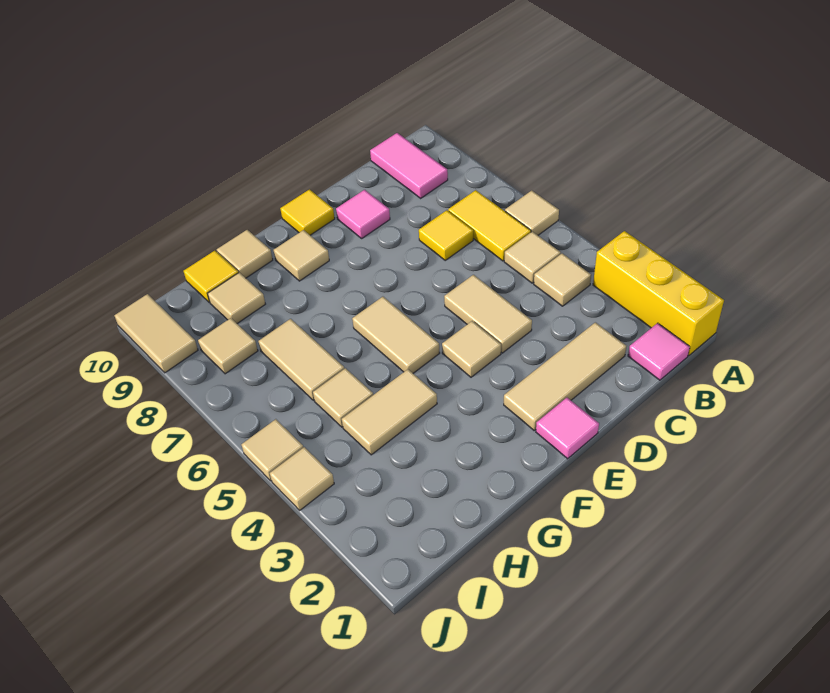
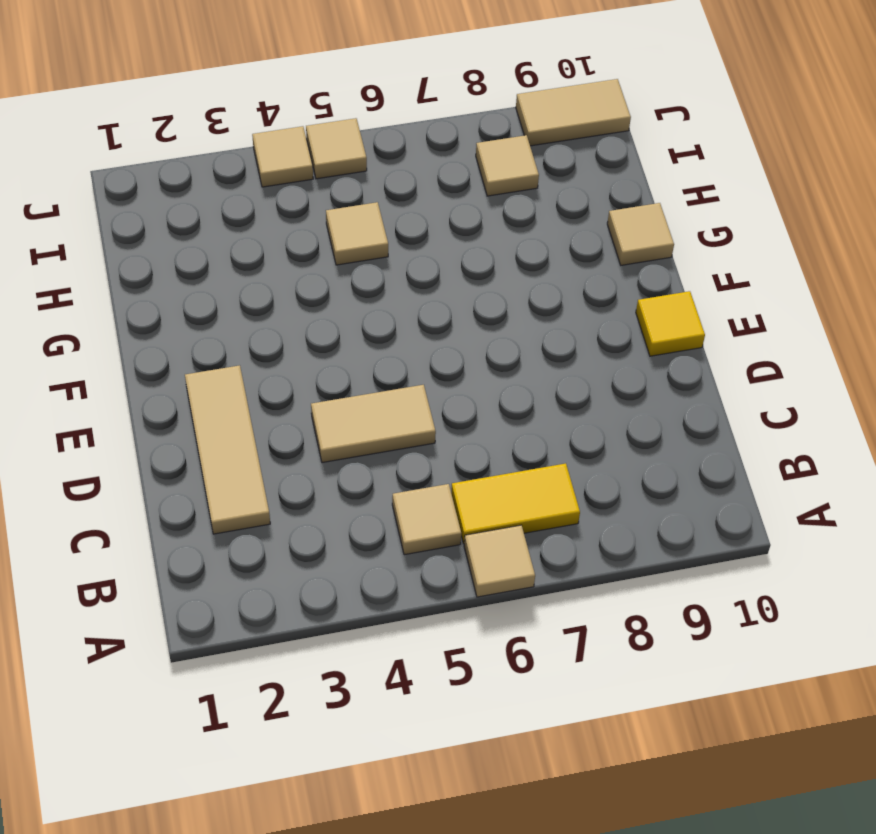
none -> yellow 1x3 brick [593,231,724,355]
none -> pink 1x1 tile [628,323,690,380]
none -> tan 1x1 tile [534,253,591,306]

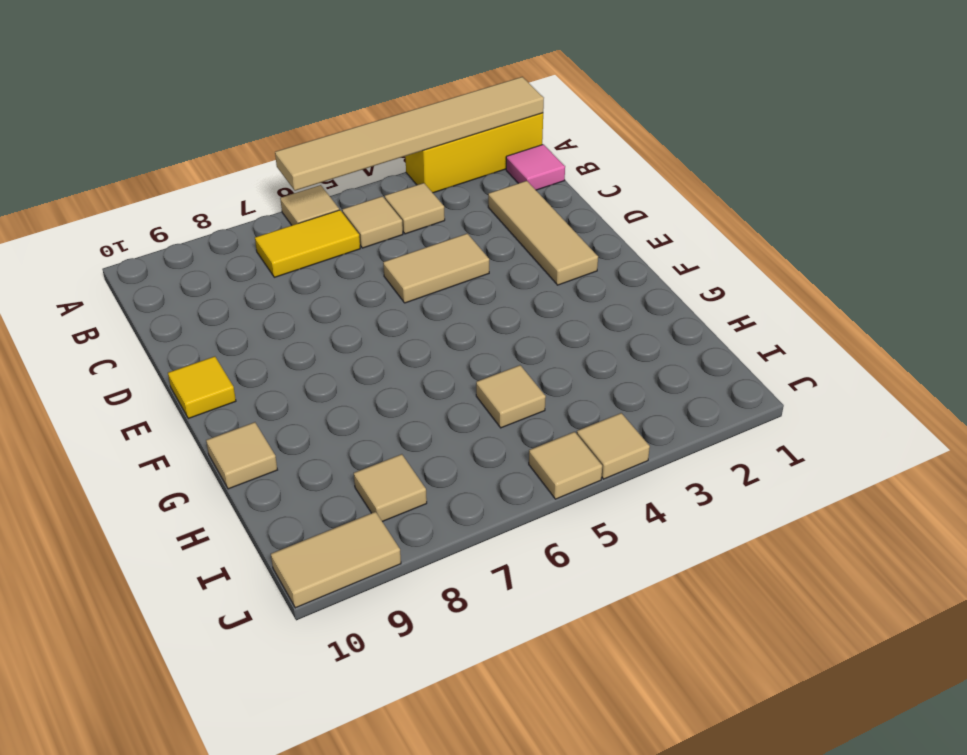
tan 1x6 tile [275,77,544,191] -> none
none -> pink 1x2 tile [370,133,448,198]
none -> yellow 1x1 tile [419,210,473,260]
none -> pink 1x1 tile [336,190,390,238]

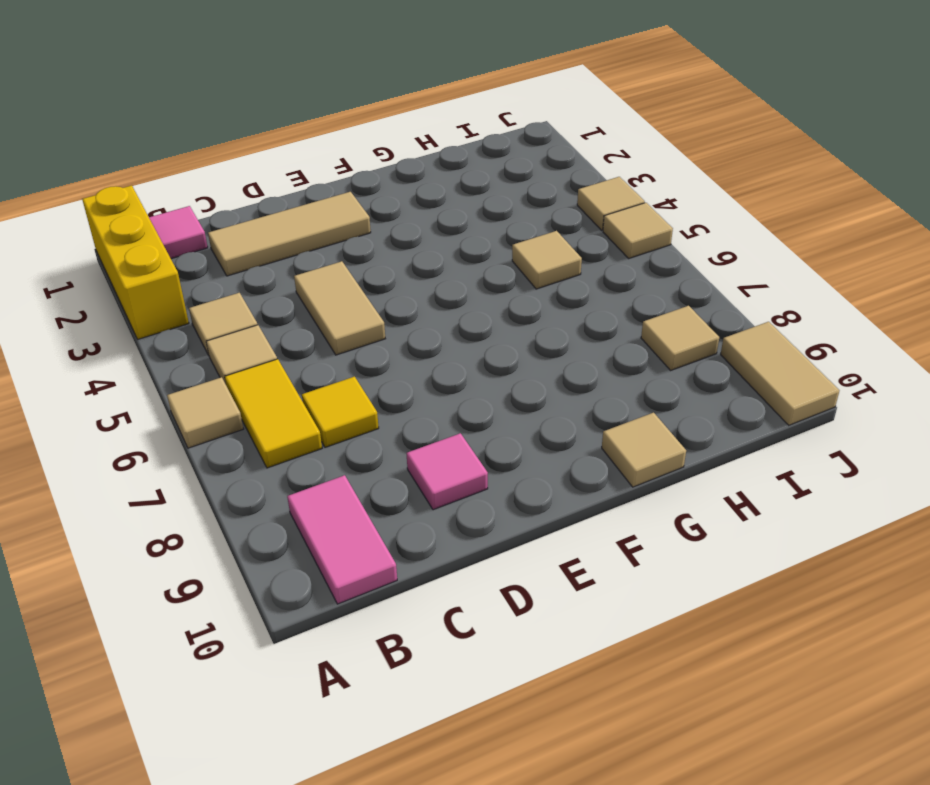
none -> pink 1x1 tile [536,398,599,459]
none -> tan 1x1 tile [442,321,501,377]
none -> yellow 1x1 tile [280,189,335,235]

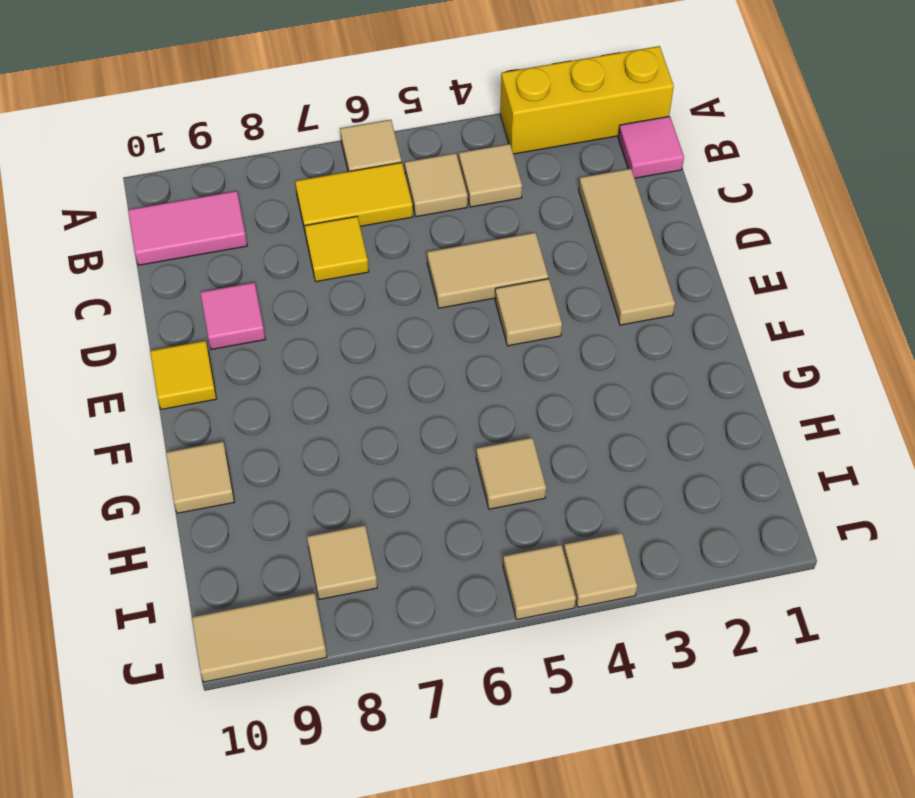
none -> pink 1x1 tile [536,398,599,459]
none -> tan 1x2 tile [352,297,440,373]
none -> tan 1x1 tile [274,230,329,281]

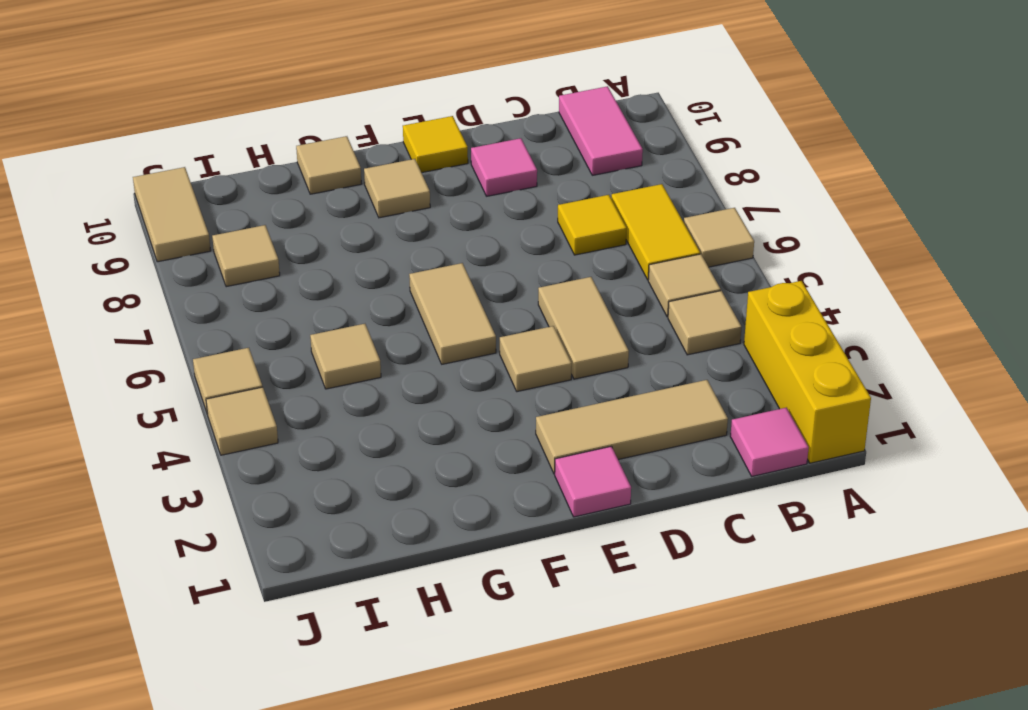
none -> tan 1x2 tile [342,369,437,455]
none -> tan 1x2 tile [258,319,344,400]
none -> tan 1x1 tile [208,273,265,323]

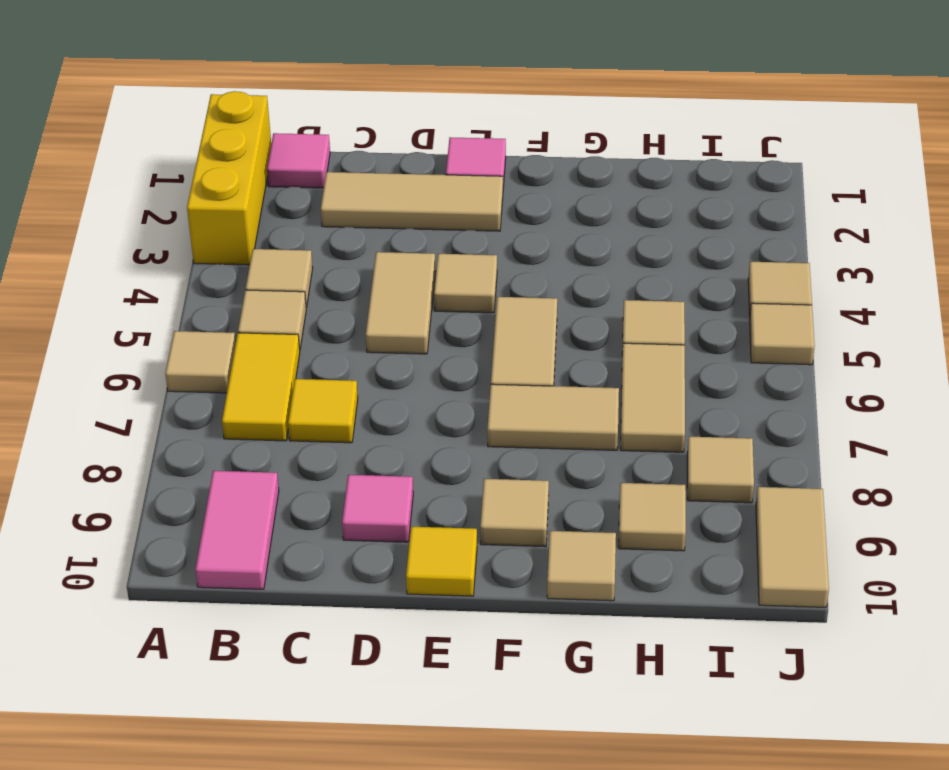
tan 1x2 tile [487,384,619,450] -> tan 1x2 tile moved to [342,369,437,455]
none -> yellow 1x1 tile [184,251,238,302]

